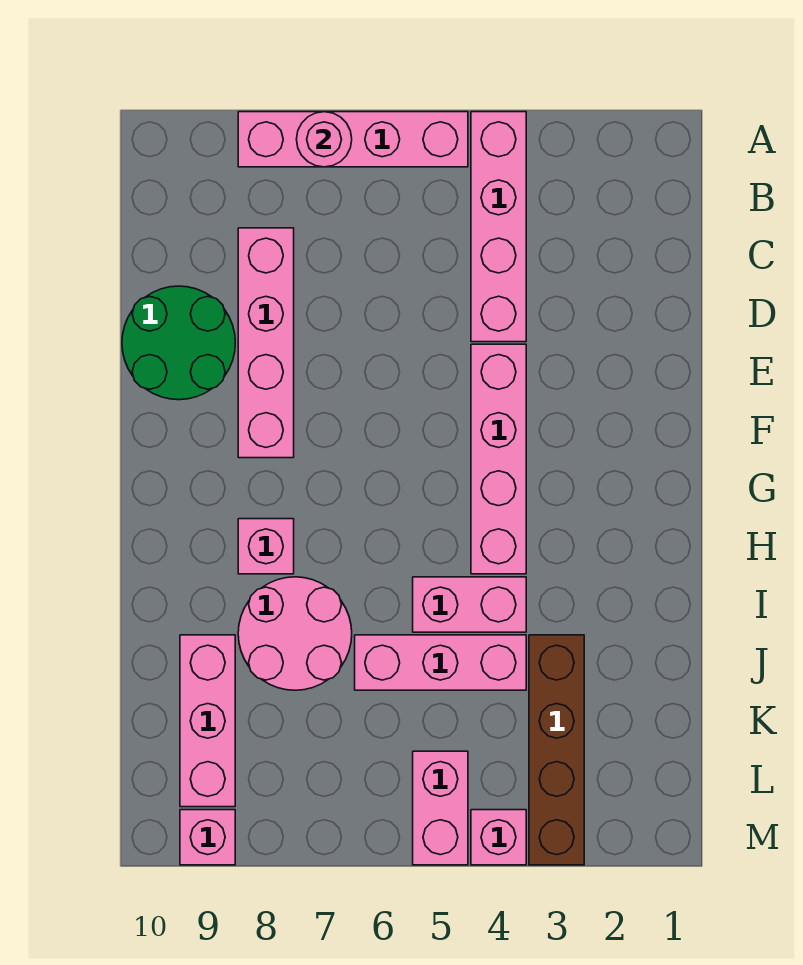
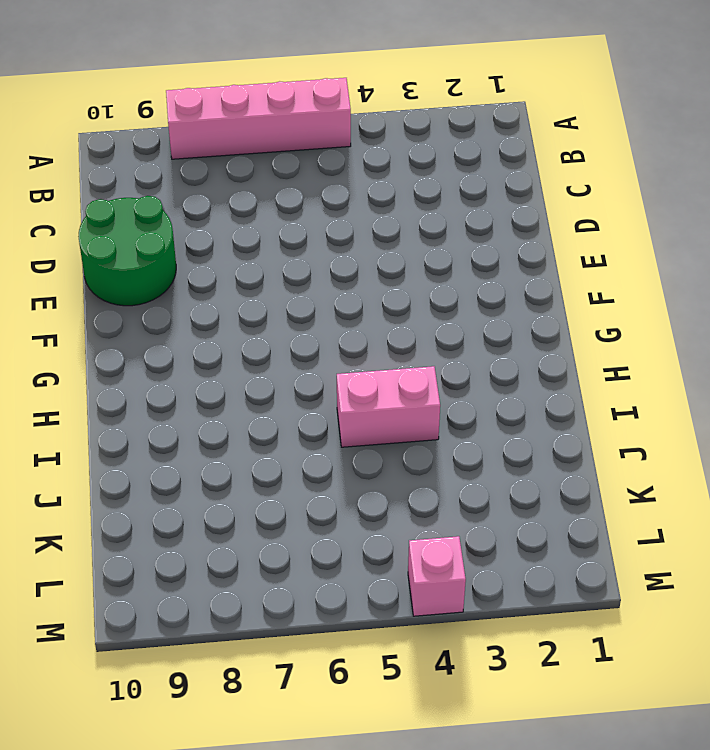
none -> pink 1x4 brick [471,112,526,342]
none -> pink 1x4 brick [238,228,294,458]
none -> pink 1x4 brick [471,344,526,574]

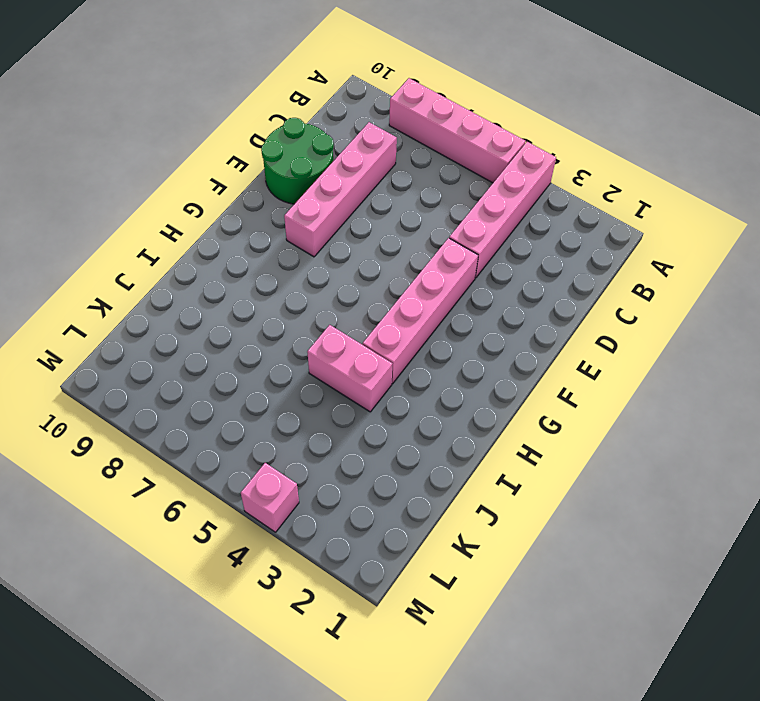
none -> pink 1x1 brick [238,519,294,574]
none -> pink 2x2 round brick [238,577,352,690]
none -> brown 1x4 brick [529,635,584,865]

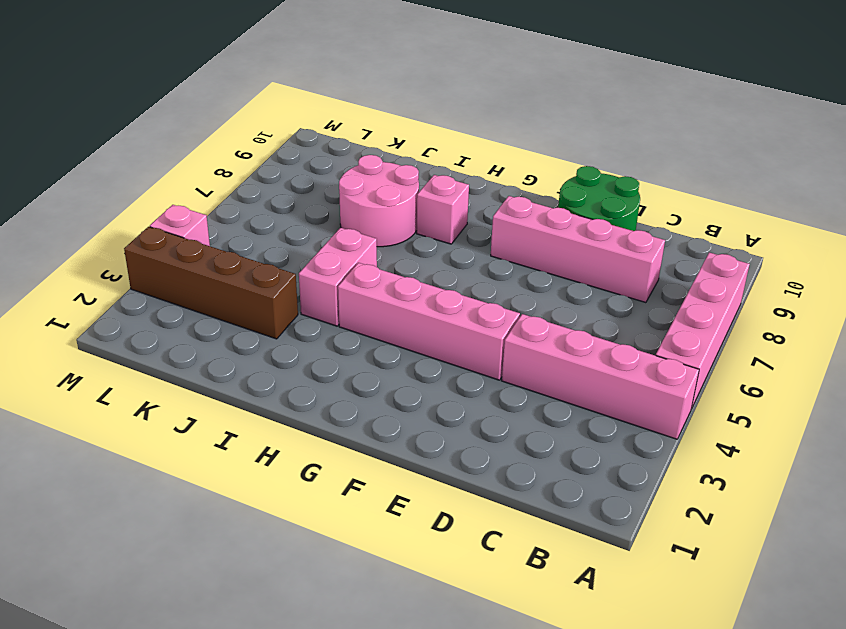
none -> pink 1x3 brick [355,635,526,690]
none -> pink 1x3 brick [180,635,235,807]
none -> pink 1x2 brick [413,751,468,865]

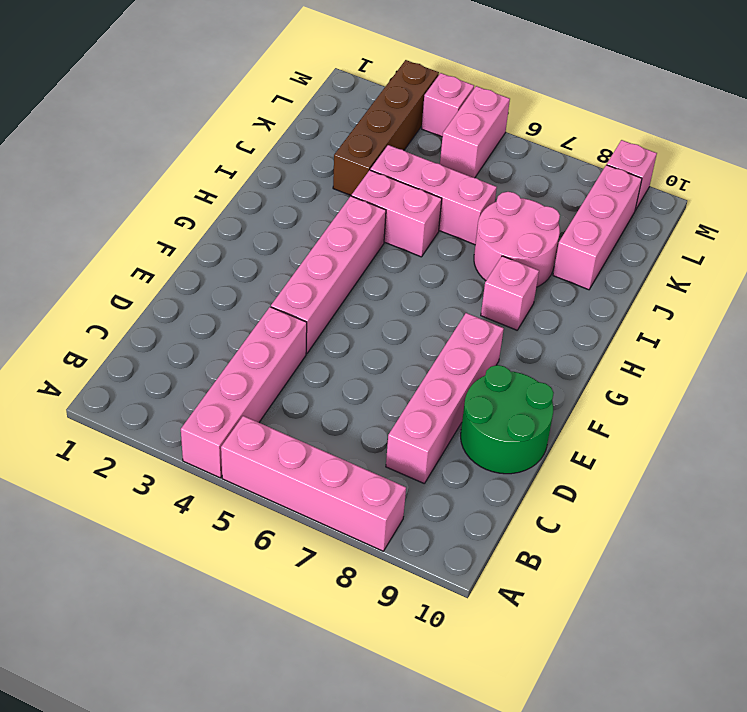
none -> pink 1x1 round brick [296,112,352,167]

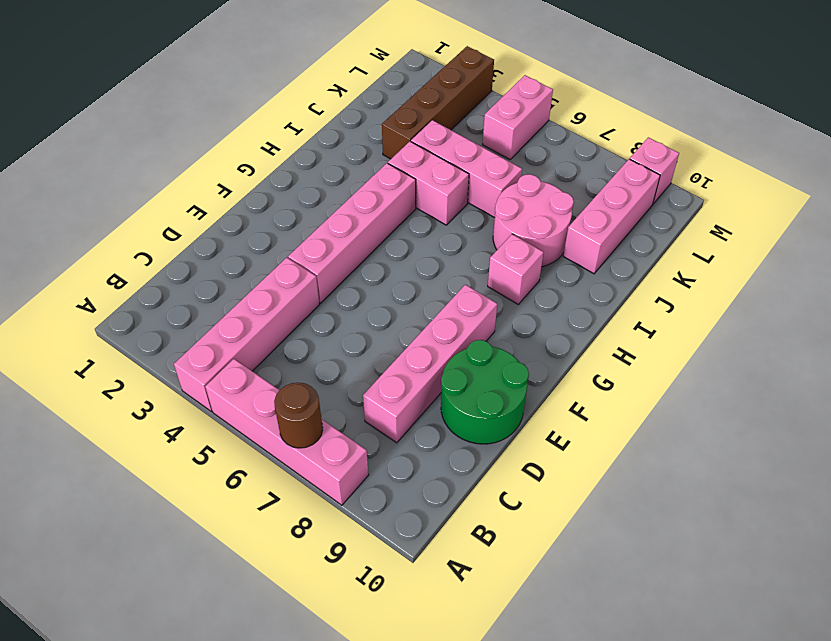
brown 1x1 round brick [274,383,323,448] -> pink 1x1 round brick [296,112,352,167]
none -> pink 1x1 brick [471,810,526,865]

